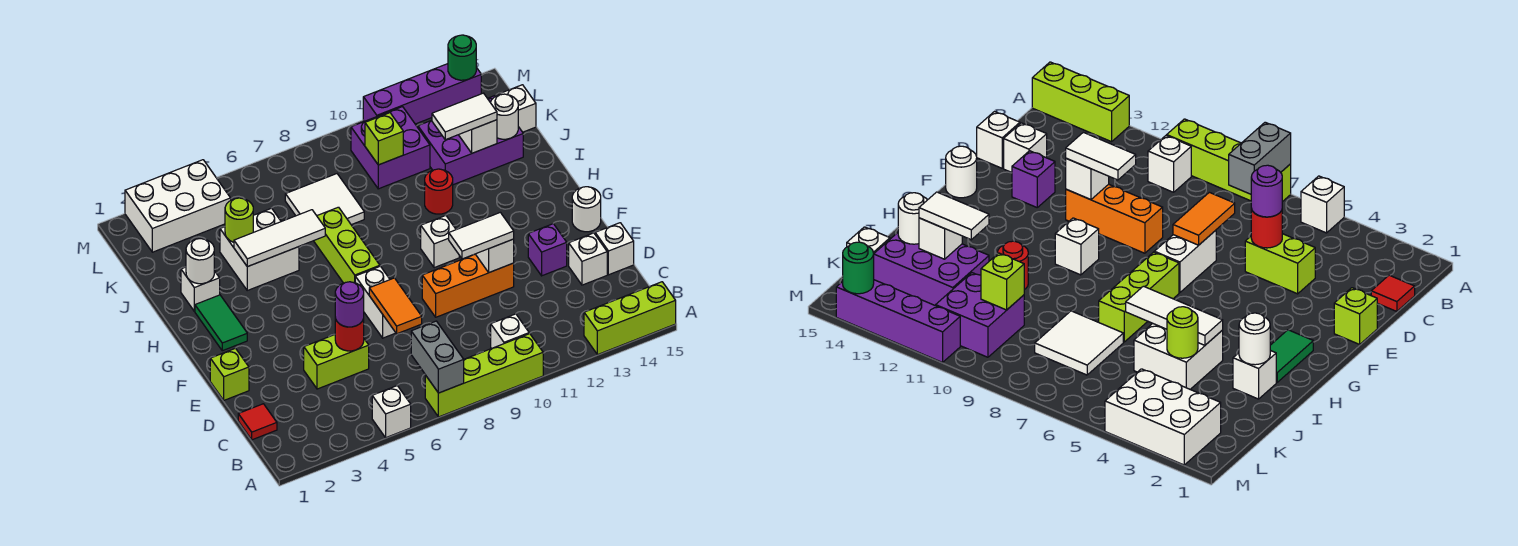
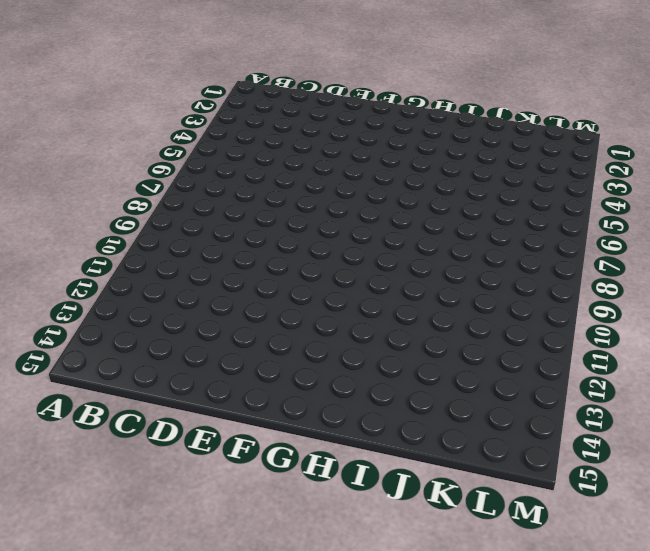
none -> white 1x1 brick [372,386,411,438]
none -> lime 1x4 brick [425,334,543,417]
none -> lime 1x3 brick [584,282,676,355]
none -> white 1x1 brick [491,314,529,349]

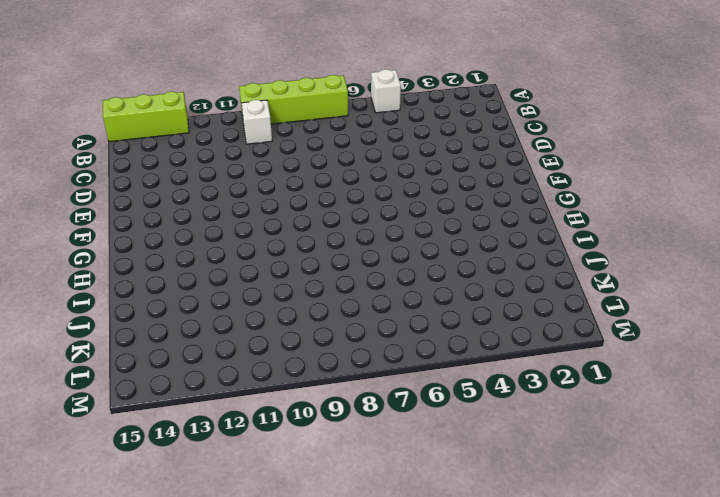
none -> red 1x1 tile [238,404,277,440]
none -> lime 1x2 brick [304,335,369,389]
none -> white 1x1 brick [569,233,607,285]
none -> white 1x1 brick [595,223,634,275]

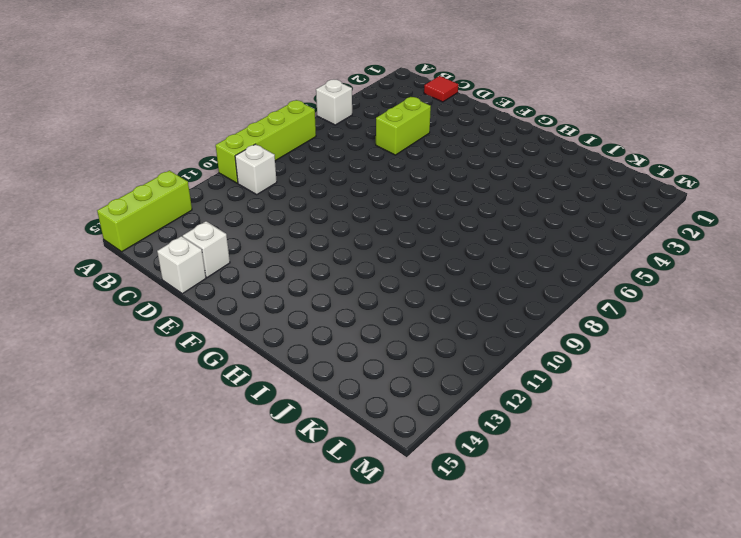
none -> lime 1x1 brick [210,348,249,400]
none -> white 1x2 brick [355,266,396,338]
none -> orange 1x3 brick [422,254,514,317]
none -> purple 1x1 brick [528,224,567,276]

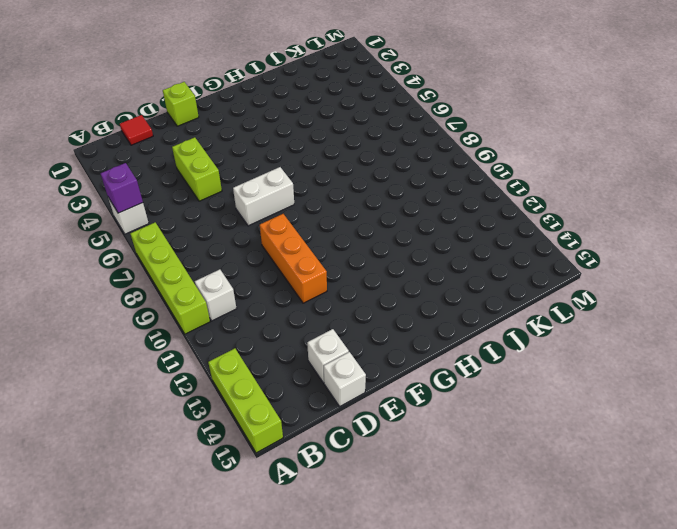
purple 1x1 brick [100,163,143,213] -> purple 1x1 brick moved to [528,224,567,276]
none -> white 1x1 round brick [572,187,601,232]
none -> green 1x2 tile [195,295,247,351]
none -> lime 1x3 brick [314,207,380,283]
none -> white 1x1 brick [421,215,459,268]

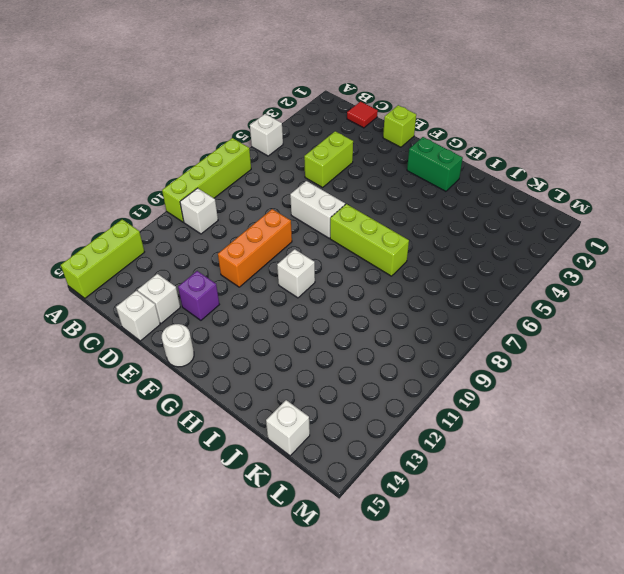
green 1x2 brick [407,137,463,191] -> green 1x2 tile [195,295,247,351]
none -> white 1x1 brick [181,267,220,311]
none -> white 2x2 brick [220,208,299,290]
none -> red 1x1 round brick [425,169,453,214]
none -> white 2x2 tile [285,174,364,225]

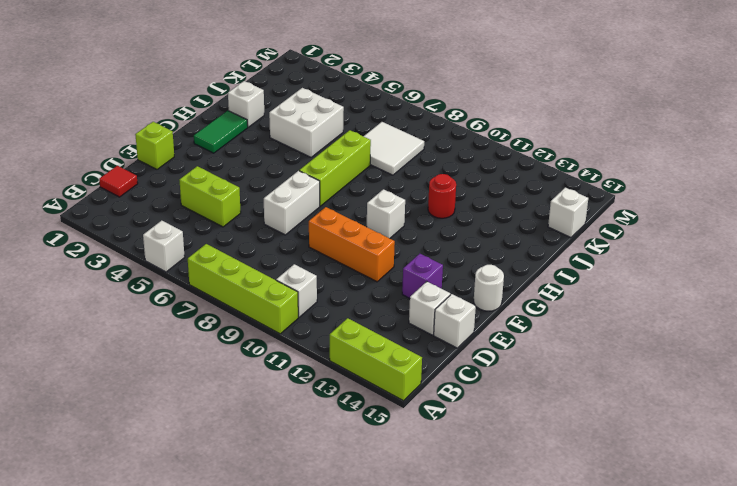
none -> purple 2x3 brick [418,95,523,185]
none -> purple 2x2 brick [351,107,430,189]
none -> white 2x3 brick [125,160,231,252]
none -> purple 1x4 brick [363,64,481,124]

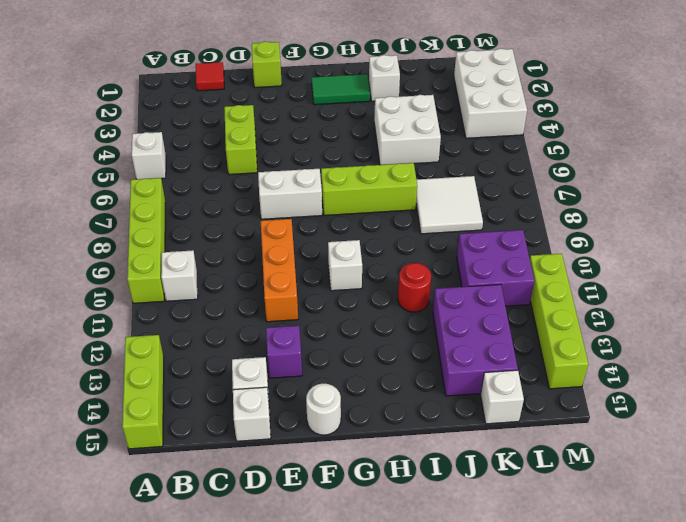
lime 1x4 brick [530,254,588,389] -> purple 1x4 brick [363,64,481,124]
none -> grey 1x2 brick [411,321,464,393]
none -> red 1x1 round brick [335,318,364,351]
none -> orange 1x2 tile [369,278,422,334]
none -> white 1x1 brick [476,239,514,272]

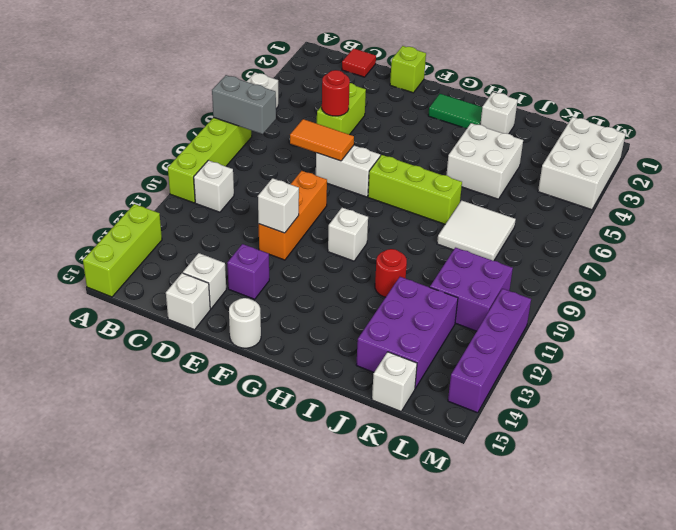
none -> white 1x1 round brick [186,239,214,284]
none -> white 1x3 tile [234,210,325,267]
none -> lime 1x1 round brick [225,198,253,242]
none -> white 1x1 brick [459,120,497,153]

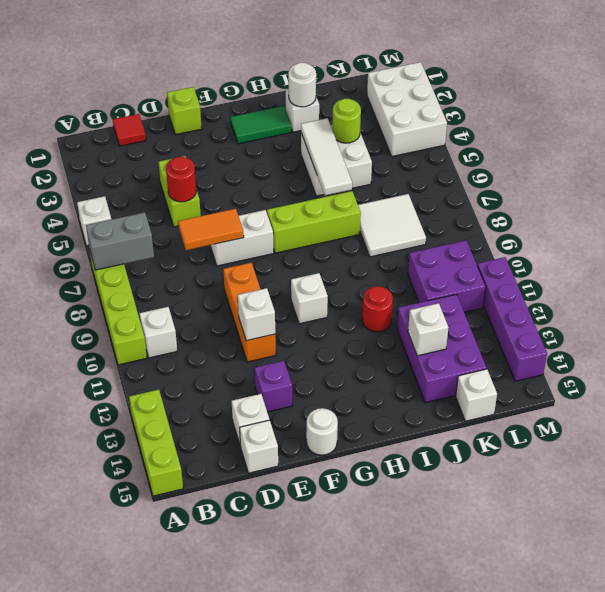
none -> white 1x1 round brick [490,94,518,139]
none -> lime 1x1 brick [365,113,403,165]
none -> green 1x1 round brick [448,35,476,80]
none -> purple 1x1 round brick [335,282,364,327]

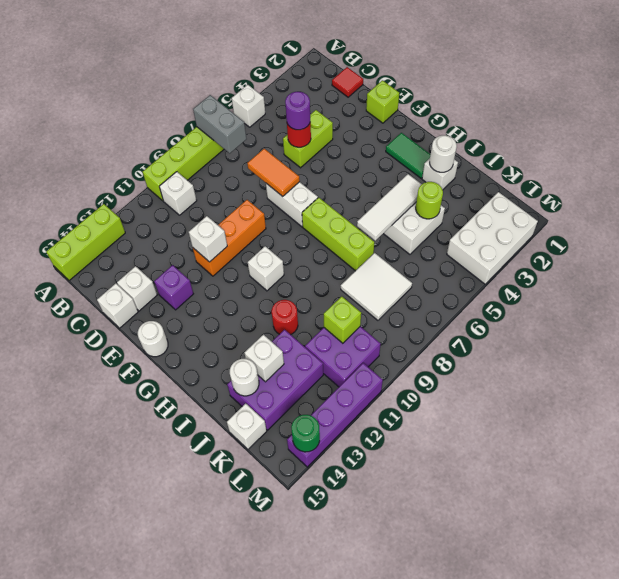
none -> white 1x2 tile [449,212,514,259]
none -> white 1x2 tile [432,93,497,140]

